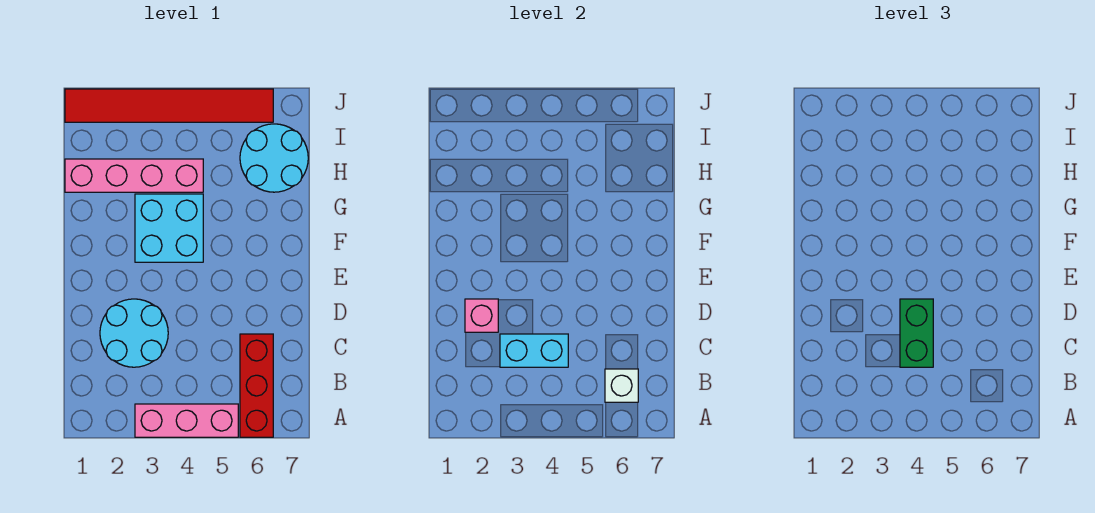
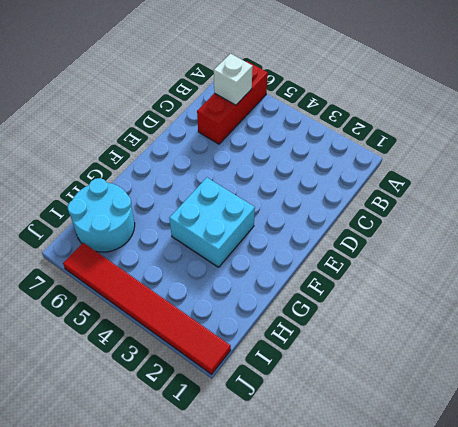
none -> pink 1x3 brick [135,404,238,437]
none -> cyan 2x2 round brick [100,299,168,367]

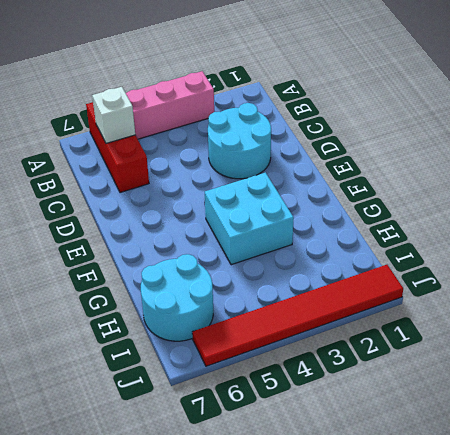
none -> pink 1x4 brick [65,159,203,192]
none -> cyan 1x2 brick [500,334,568,367]

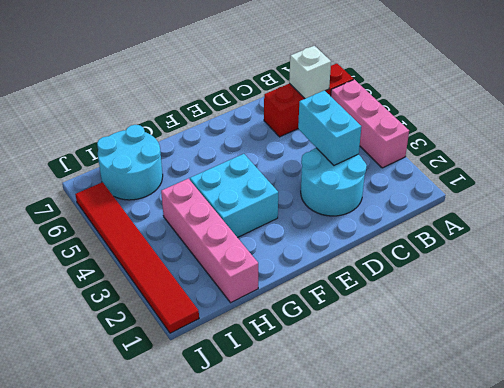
none -> pink 1x1 brick [465,299,498,332]
none -> green 1x2 brick [900,299,933,367]

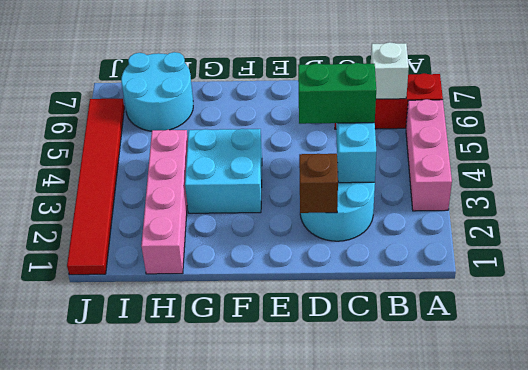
brown 1x1 brick [299,154,338,213] -> pink 1x1 brick [465,299,498,332]

